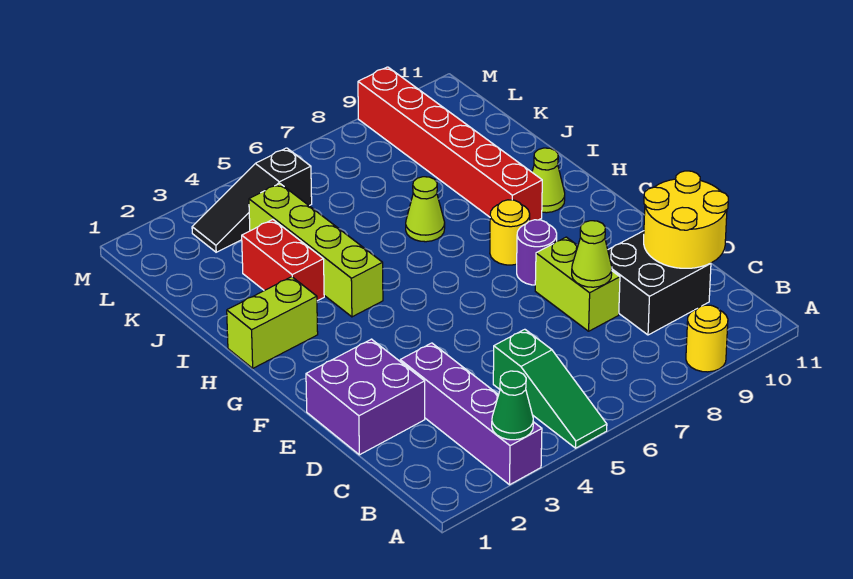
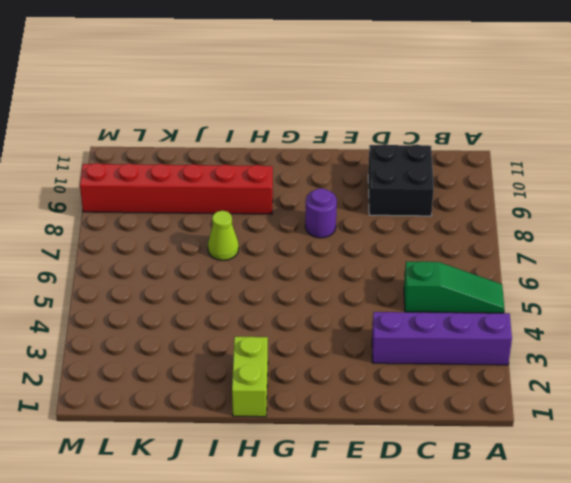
none -> yellow 1x1 round brick [686,305,728,372]
none -> purple 2x2 brick [306,339,425,455]
none -> lime 1x2 brick [535,237,620,331]

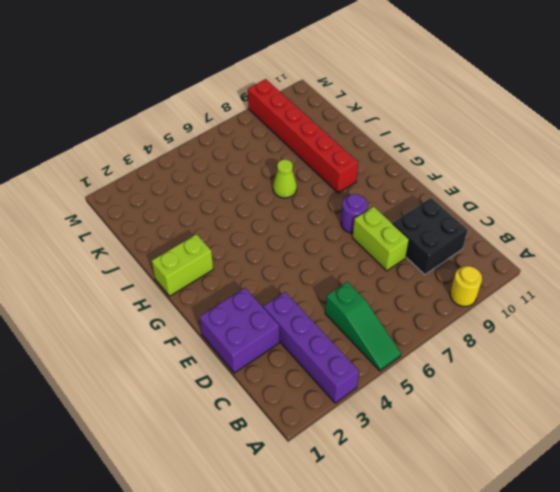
none -> yellow 1x1 round brick [490,200,530,265]
none -> lime 1x4 brick [249,184,383,317]
none -> lime 1x1 cone [532,148,565,213]

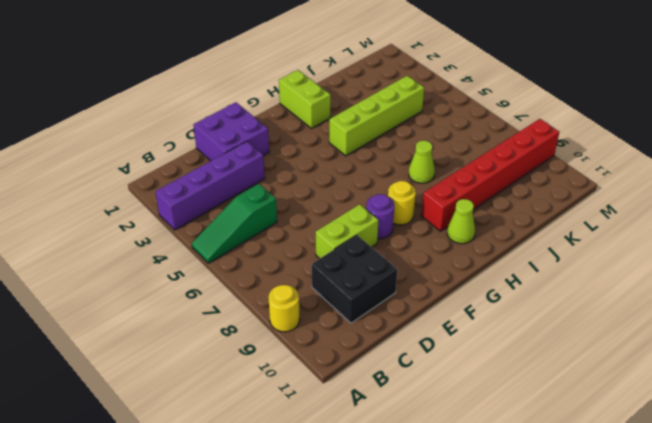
none -> red 1x2 brick [242,220,324,301]
none -> black 1x3 slope [192,148,312,252]
none -> green 1x1 cone [492,371,533,440]

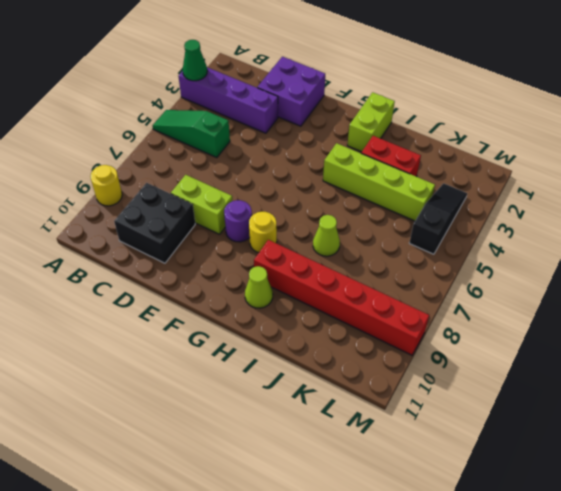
none -> yellow 2x2 round brick [644,171,728,268]
none -> lime 1x1 cone [572,221,612,287]

